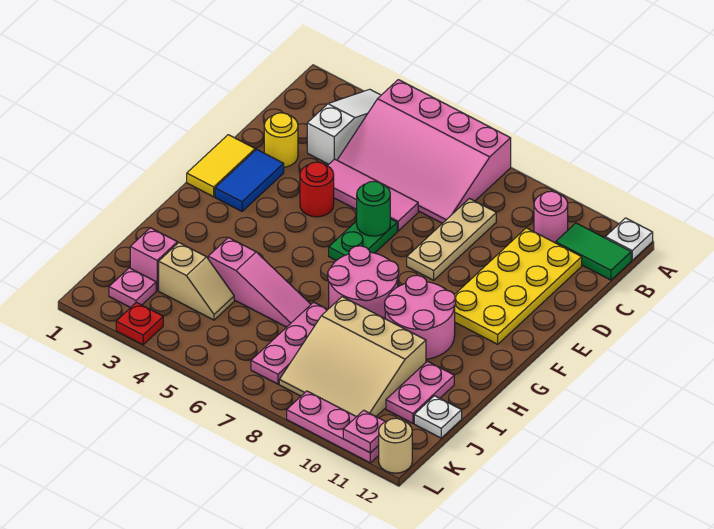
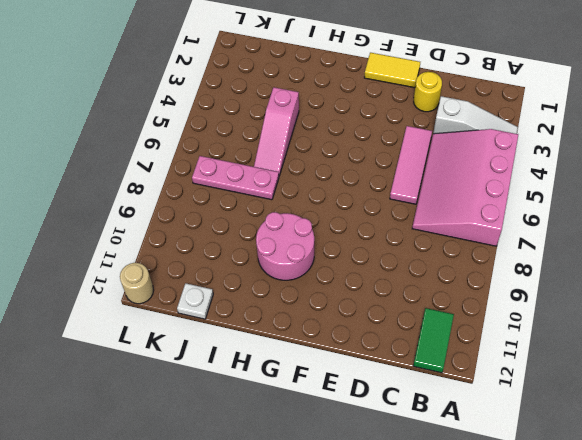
none -> white 1x1 plate [605,218,653,260]
none -> pink 1x1 round brick [534,191,568,243]
none -> tan 1x3 plate [407,199,496,280]

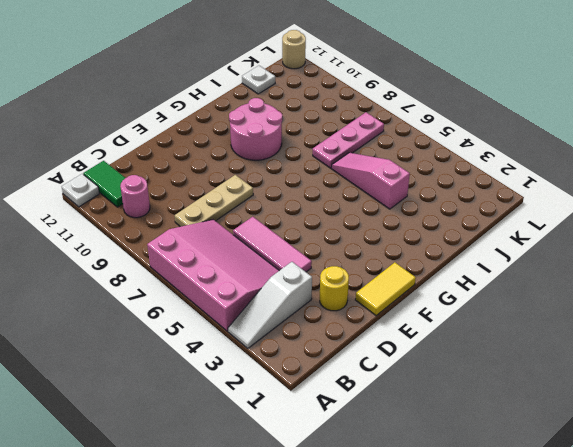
none -> yellow 2x4 plate [455,228,582,344]
none -> blue 1x2 tile [215,149,284,211]
none -> red 1x1 round brick [300,162,334,217]

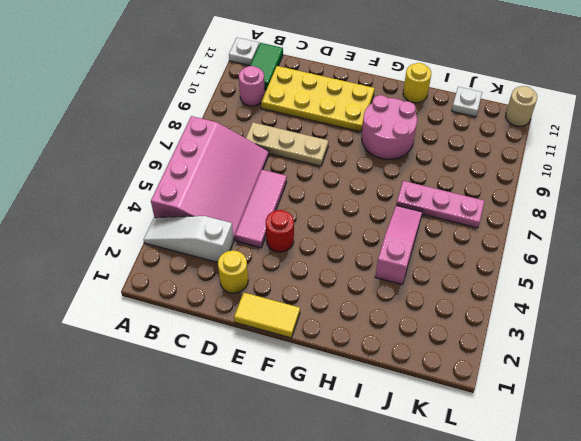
yellow 1x1 round brick [403,63,431,103] -> none
none -> blue 1x2 tile [215,149,284,211]
none -> green 1x2 plate [329,219,397,261]
none -> pink 2x2 round brick [328,246,399,318]

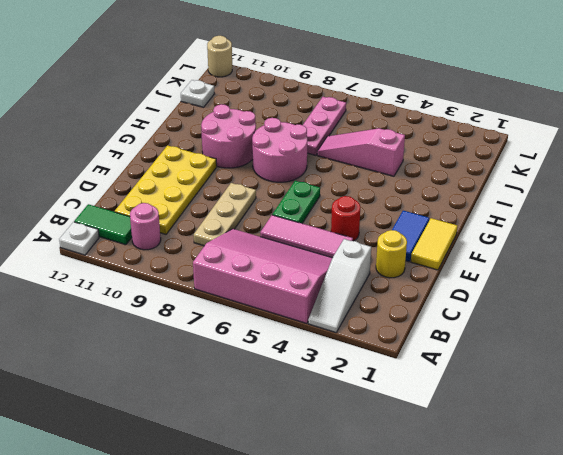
none -> tan 3x3 slope [279,297,426,417]
none -> pink 1x2 plate [386,361,454,423]
none -> pink 1x1 brick [130,228,177,290]

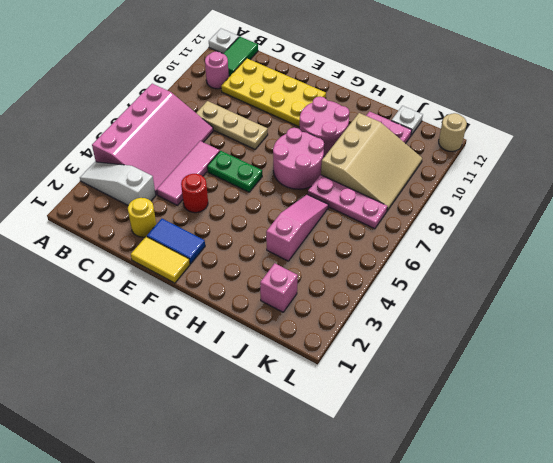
none -> tan 1x2 slope [159,243,234,320]
none -> pink 1x1 plate [109,268,156,308]
none -> red 1x1 plate [116,303,163,345]

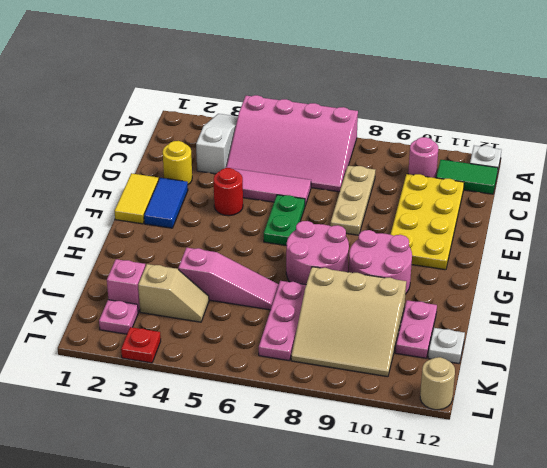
none -> pink 1x3 plate [287,391,379,463]
none -> green 1x1 round brick [357,181,390,236]
none -> pink 1x1 plate [343,410,385,453]

